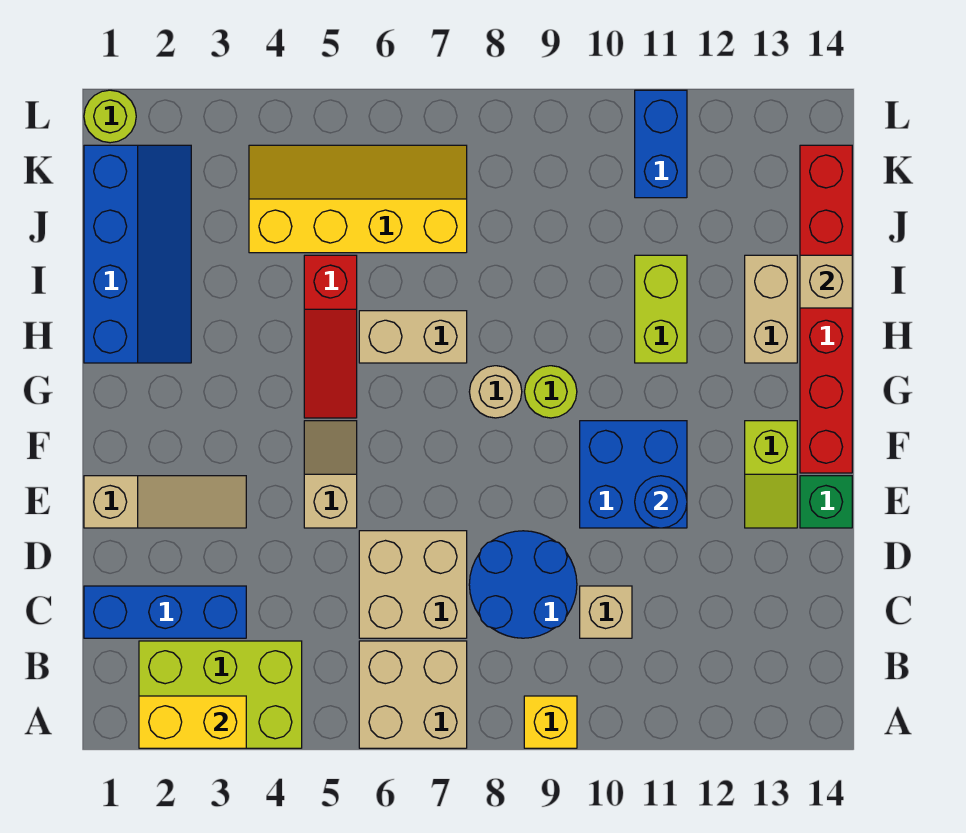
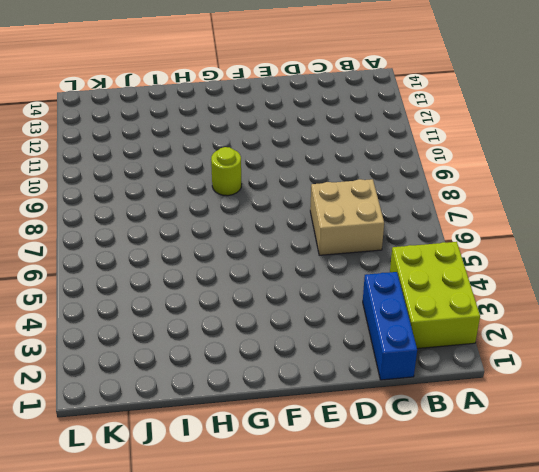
none -> tan 2x2 brick [359,641,467,748]
none -> yellow 1x1 brick [524,696,577,748]
none -> blue 2x2 round brick [469,531,577,638]

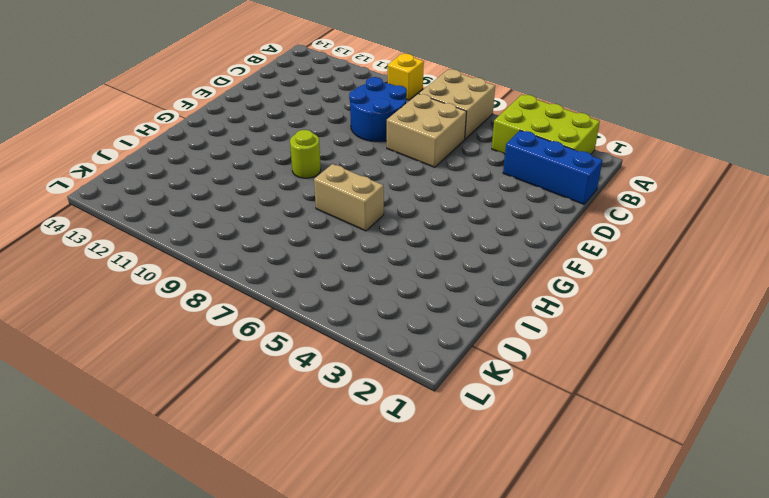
none -> tan 1x1 brick [580,586,632,638]
none -> tan 1x3 slope [84,476,246,528]
none -> tan 1x2 slope [304,421,357,528]

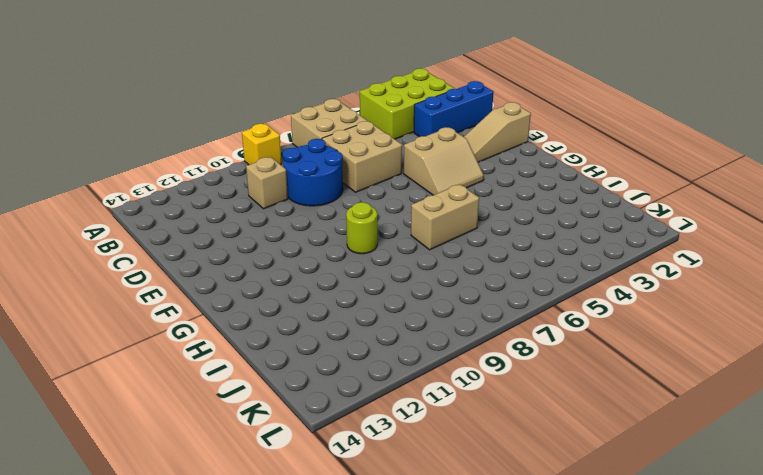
tan 2x2 slope [404,127,484,195] -> tan 1x2 slope [304,421,357,528]
none -> blue 2x2 brick [580,421,687,528]
none -> lime 1x2 slope [745,421,797,528]
none -> green 1x1 brick [800,476,852,528]

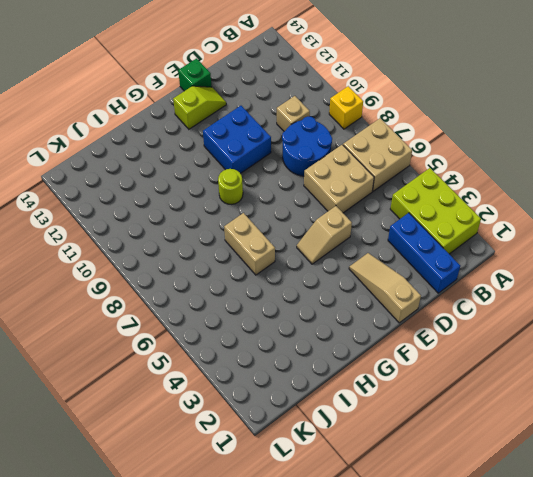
none -> red 1x6 brick [800,145,852,473]
none -> red 1x3 slope [304,255,357,418]
none -> tan 1x1 round brick [469,366,522,418]

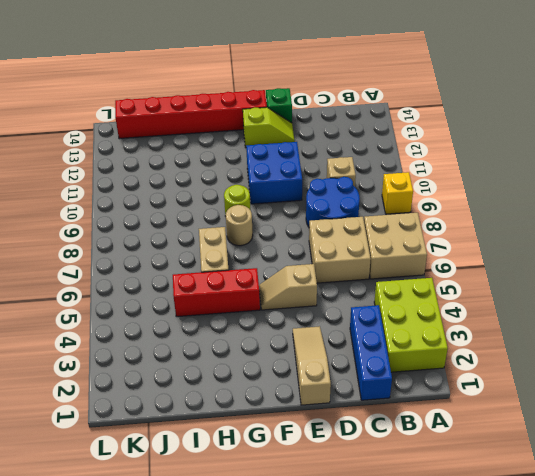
red 1x3 brick [173,268,260,317] -> red 1x3 slope [304,255,357,418]
none -> blue 2x4 slope [84,145,191,363]
none -> lime 1x2 brick [635,255,687,363]
none -> tan 1x2 brick [745,255,797,363]

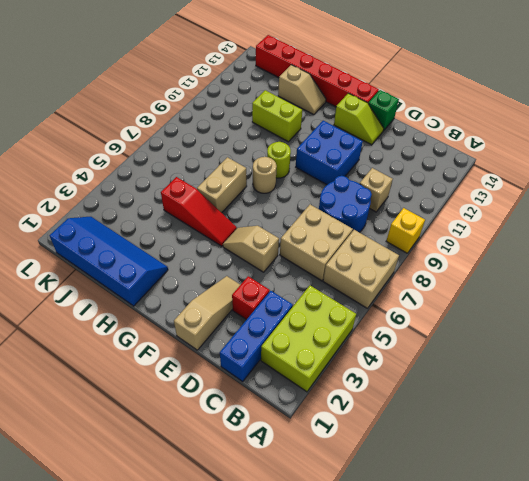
red 1x1 brick [232,276,270,320] -> none
tan 1x2 slope [278,65,326,115] -> tan 1x2 brick [745,255,797,363]
none -> yellow 2x4 slope [249,145,467,253]
none -> blue 1x2 brick [635,90,687,198]
none -> lime 1x1 round brick [84,90,136,143]

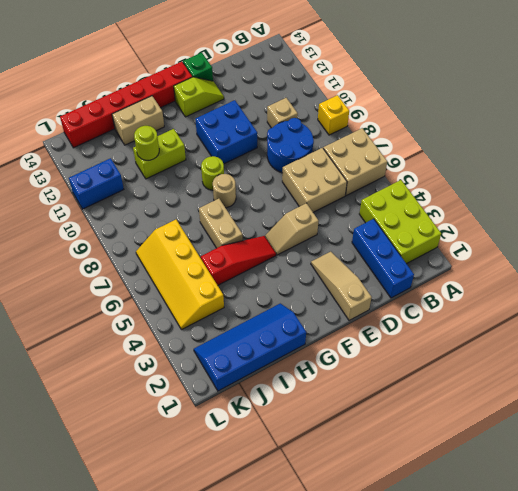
lime 1x1 round brick [134,126,159,160] -> lime 1x1 round brick moved to [84,90,136,143]
none -> yellow 1x2 brick [139,696,246,748]
none -> blue 1x1 round brick [635,476,687,528]
none -> tan 1x1 brick [800,255,852,308]

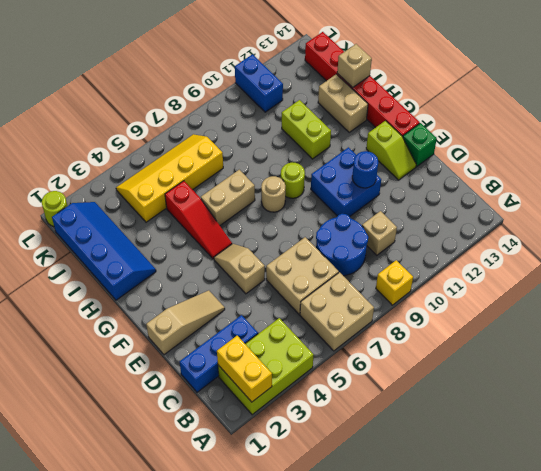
yellow 1x2 brick [217,336,272,402] -> yellow 1x2 brick turned to [139,696,246,748]

